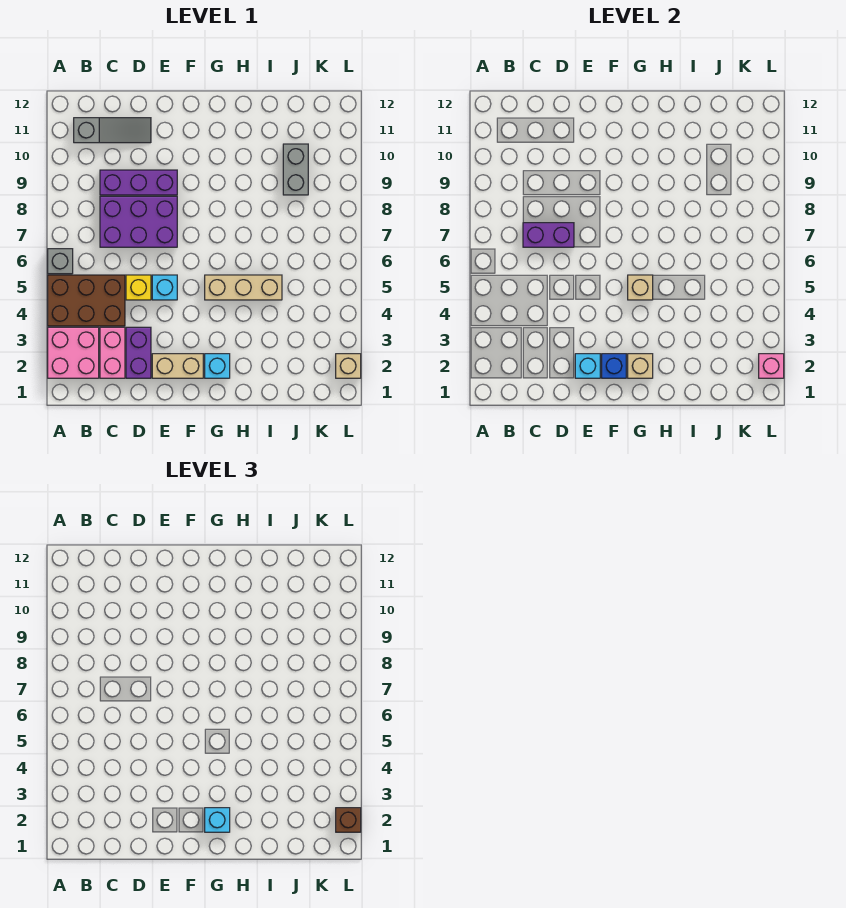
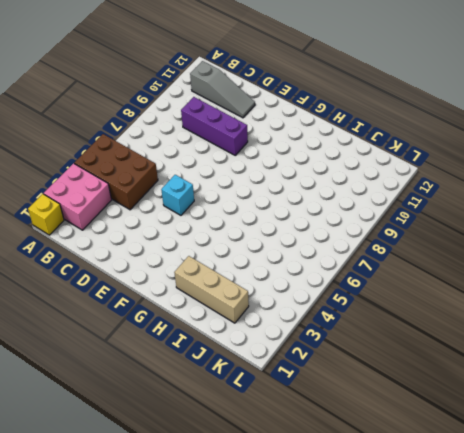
yellow 1x1 brick [28,194,64,235] -> yellow 1x1 brick moved to [126,275,151,300]
tan 1x3 brick [174,256,249,323] -> tan 1x3 brick moved to [205,275,282,300]
none -> grey 1x1 brick [48,249,73,274]
none -> pink 1x2 brick [100,327,125,378]
none -> purple 2x3 brick [100,196,177,247]

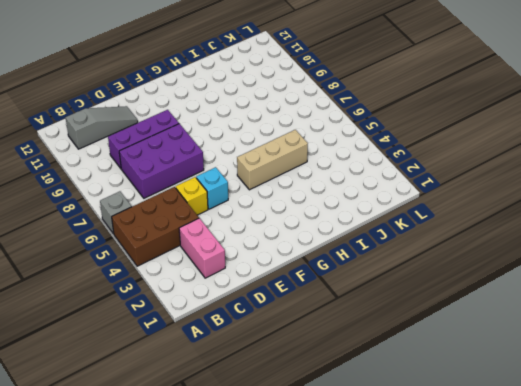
none -> pink 2x2 brick [48,327,99,378]
none -> purple 1x2 brick [126,327,151,378]
none -> tan 1x2 brick [152,354,203,378]

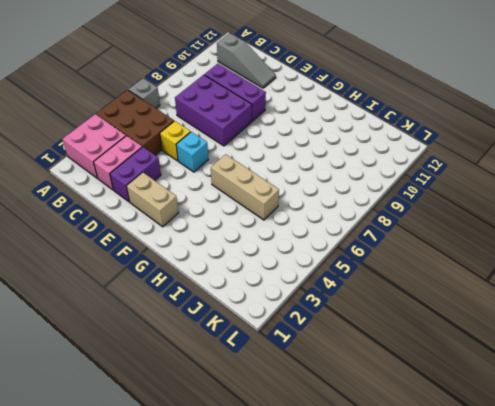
none -> cyan 1x1 brick [205,354,230,378]
none -> grey 1x2 brick [283,144,308,195]
none -> tan 1x1 brick [336,354,361,378]

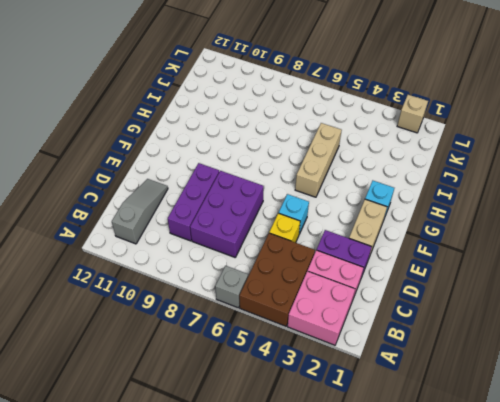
none -> grey 1x2 brick [283,144,308,195]
none -> purple 1x2 brick [523,223,574,247]
none -> cyan 1x1 brick [575,354,600,378]

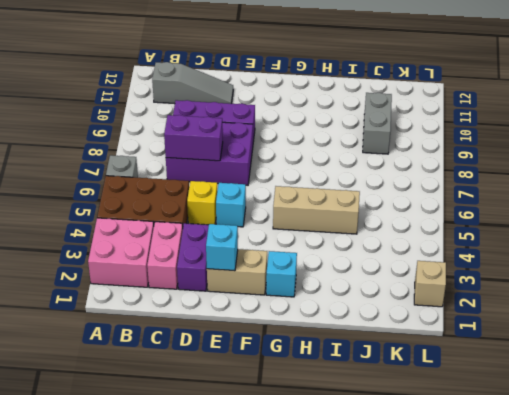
none -> blue 1x1 brick [602,354,626,378]
none -> tan 1x1 brick [628,354,653,378]
none -> tan 1x1 brick [628,275,653,300]

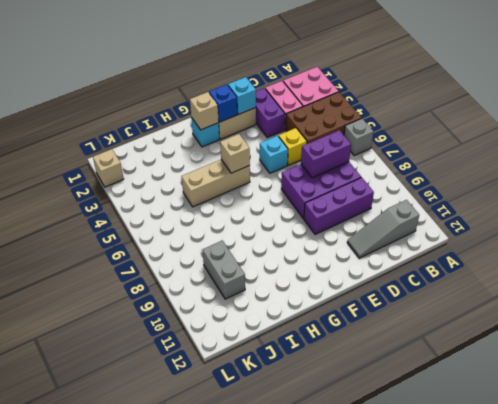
none -> pink 1x1 brick [759,354,784,378]
none -> cyan 1x1 brick [205,808,230,832]
none -> brown 1x1 brick [336,808,361,832]

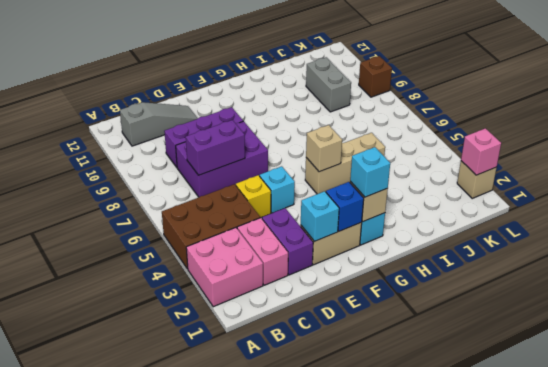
brown 1x1 brick [359,56,392,97] -> brown 1x1 brick moved to [336,808,361,832]
none -> grey 1x1 brick [48,249,73,274]

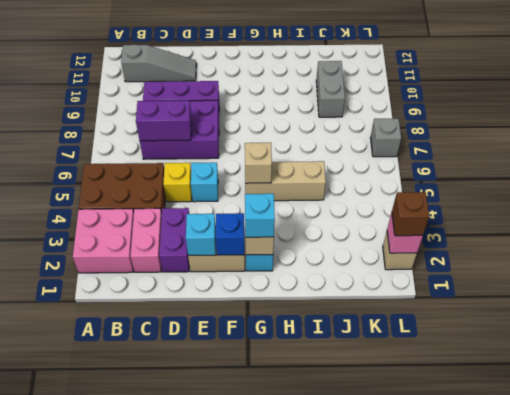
grey 1x1 brick [371,119,401,157] -> grey 1x1 brick moved to [48,249,73,274]

